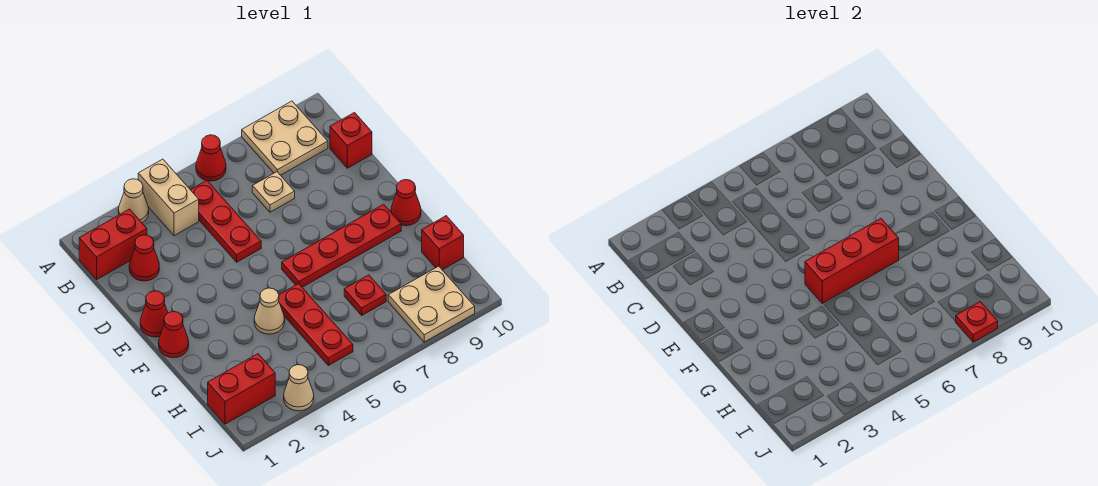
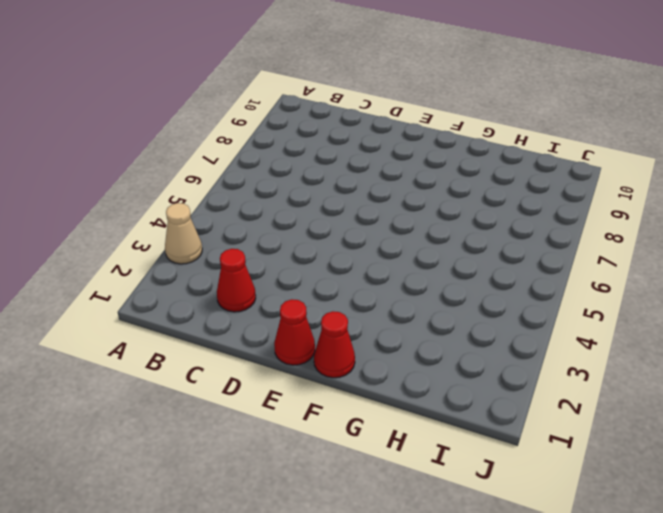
none -> tan 1x2 brick [138,159,199,236]
none -> red 1x1 cone [196,135,226,181]
none -> tan 2x2 plate [242,101,328,175]

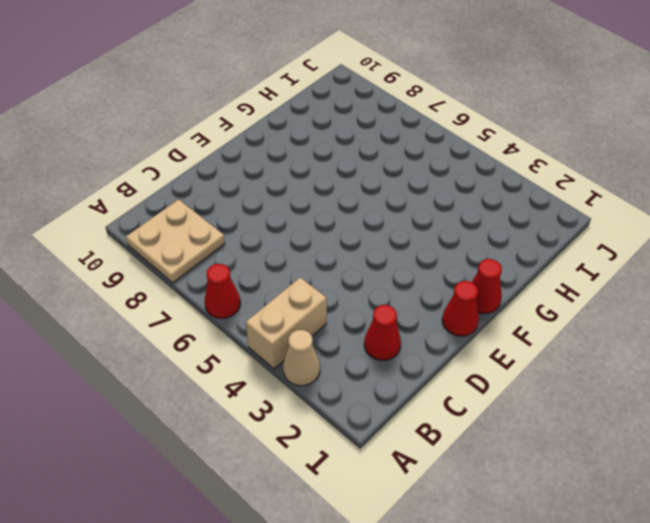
none -> red 1x2 brick [79,209,147,279]
none -> red 1x3 plate [191,181,261,262]
none -> tan 1x1 plate [252,172,295,212]

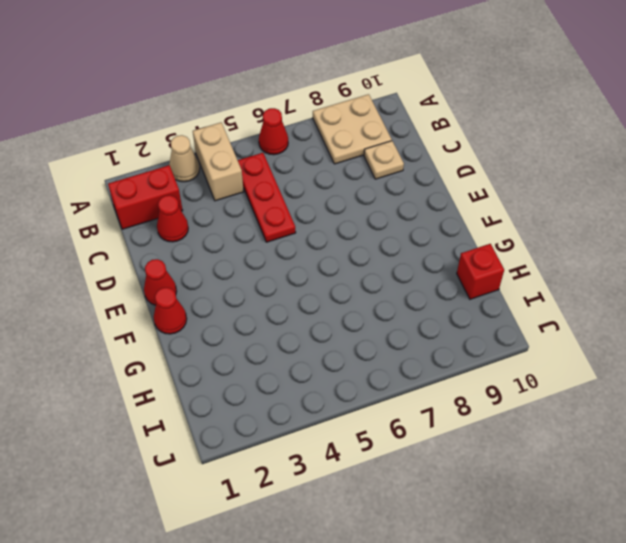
tan 1x1 plate [364,141,404,179] -> tan 1x1 plate moved to [252,172,295,212]
none -> red 1x1 brick [330,113,372,168]
none -> red 1x4 plate [282,204,401,287]
none -> red 1x1 cone [391,179,421,226]

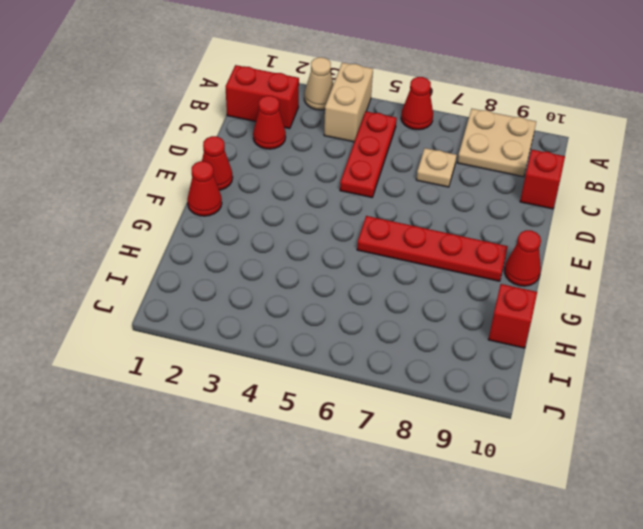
none -> tan 1x1 cone [254,288,285,334]
none -> red 1x3 plate [279,284,353,365]
none -> red 1x1 plate [344,275,386,315]

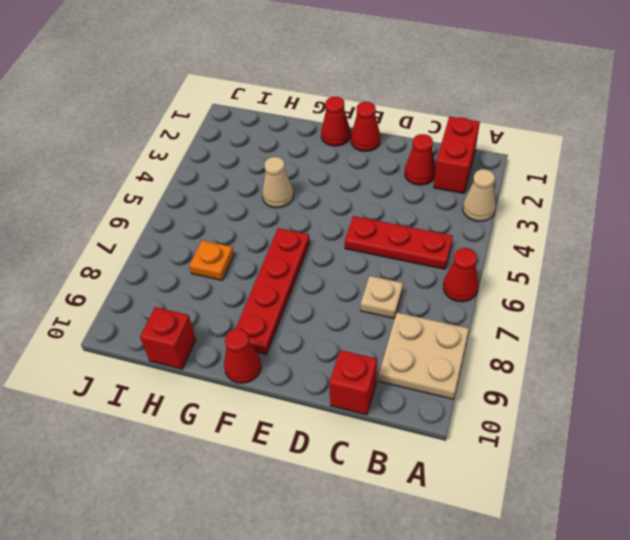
orange 1x1 plate [189,240,234,280] -> red 1x1 plate [344,275,386,315]
none -> tan 1x2 brick [138,159,199,236]
none -> red 1x3 plate [279,284,353,365]
none -> red 1x2 brick [208,354,275,424]

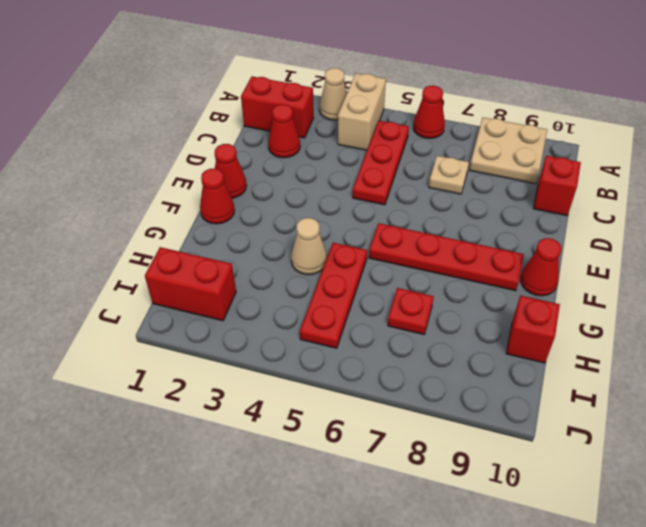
none -> tan 2x2 plate [388,266,475,342]
none -> tan 1x1 cone [284,365,314,411]
none -> red 1x3 brick [805,219,899,304]

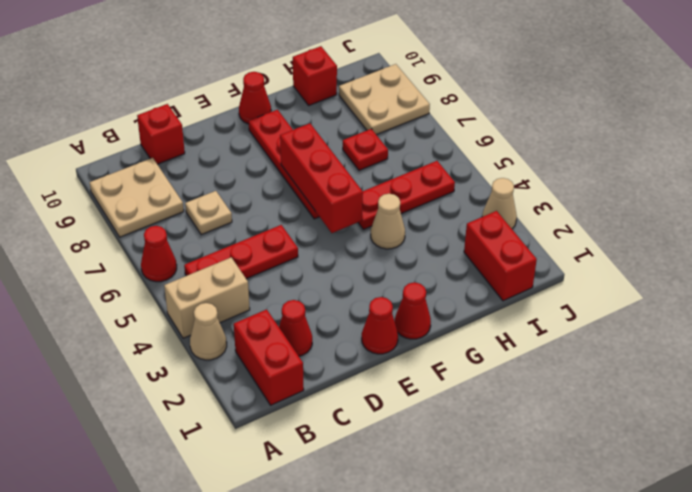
none -> red 1x1 plate [956,302,998,342]

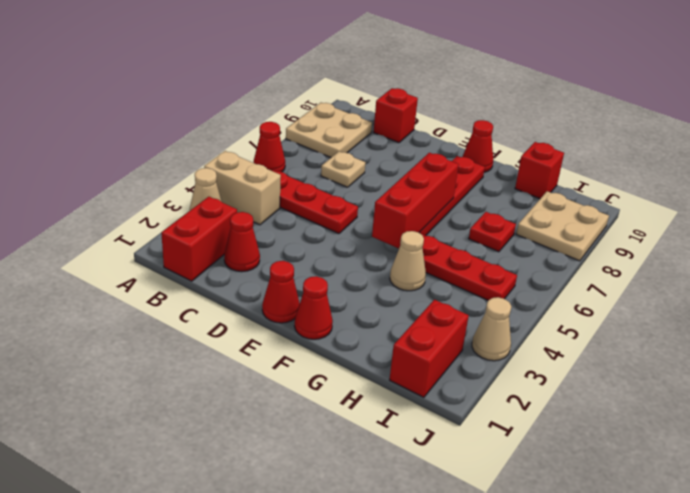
none -> red 1x1 plate [956,302,998,342]

